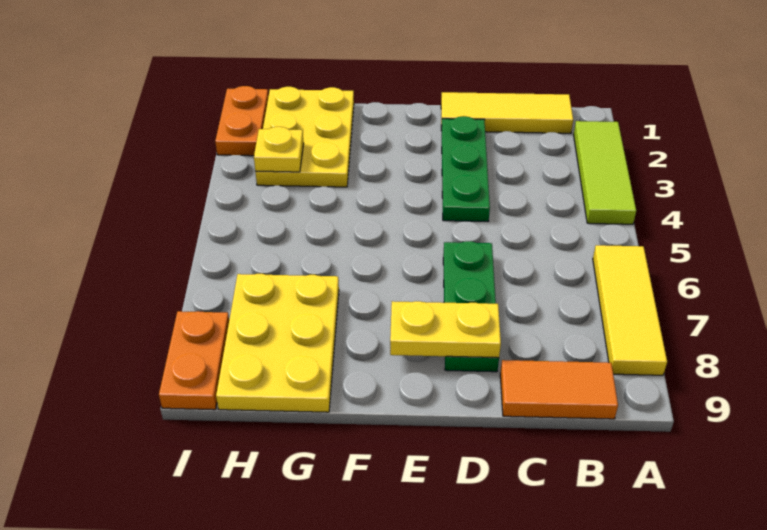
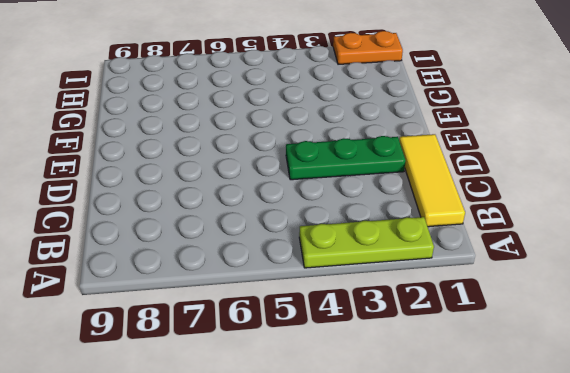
lime 1x3 plate [299,217,434,268] -> lime 1x3 tile [574,121,636,224]
none -> yellow 1x3 tile [593,245,667,375]
none -> orange 1x2 tile [500,360,618,419]
none -> green 1x3 plate [443,241,499,372]

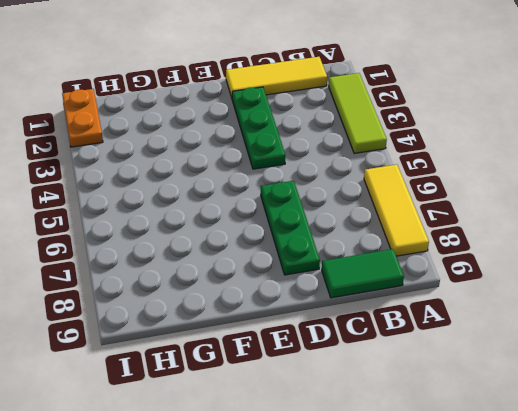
green 1x2 tile [322,249,404,298] -> orange 1x2 tile [500,360,618,419]
none -> yellow 2x3 plate [255,87,354,187]
none -> yellow 2x3 plate [216,274,339,412]
none -> orange 1x2 plate [159,311,229,410]

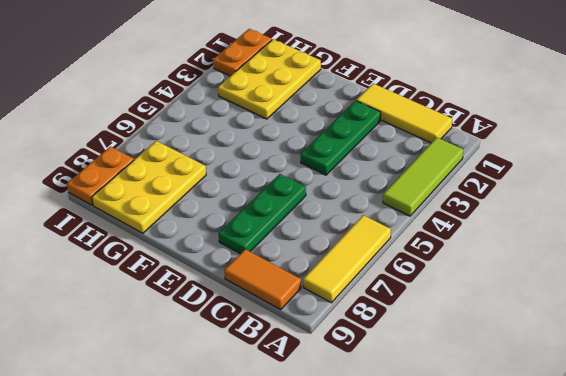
none -> yellow 1x2 plate [390,301,501,358]
none -> yellow 1x1 plate [254,127,304,172]

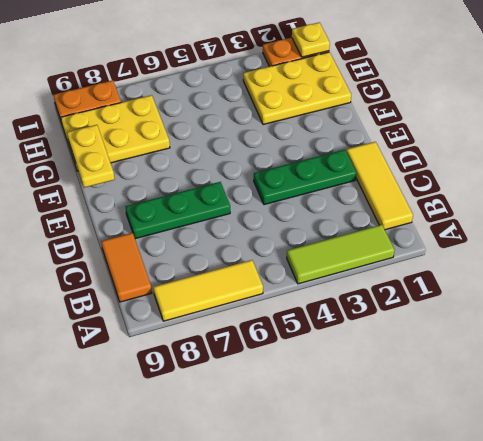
yellow 1x2 plate [67,125,115,188] -> yellow 1x2 plate moved to [390,301,501,358]
yellow 1x1 plate [292,22,330,57] -> yellow 1x1 plate moved to [254,127,304,172]

